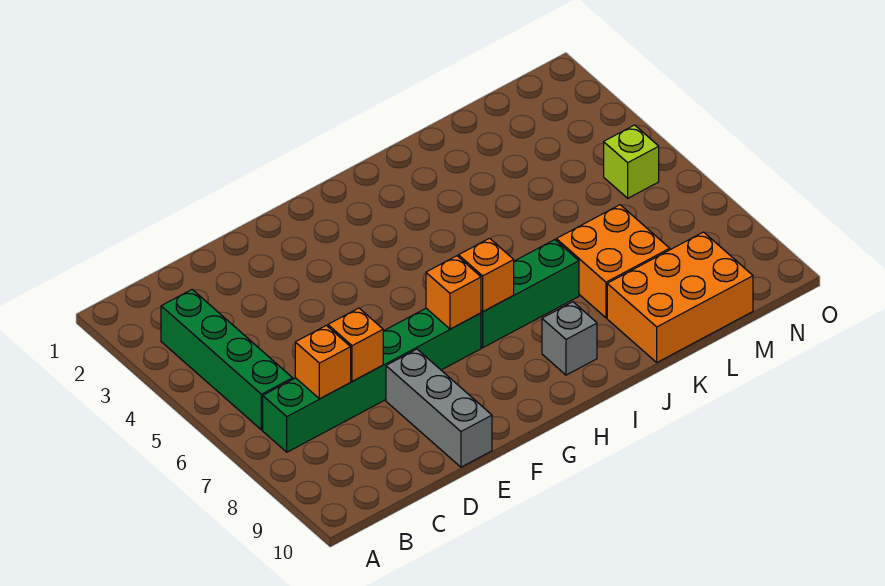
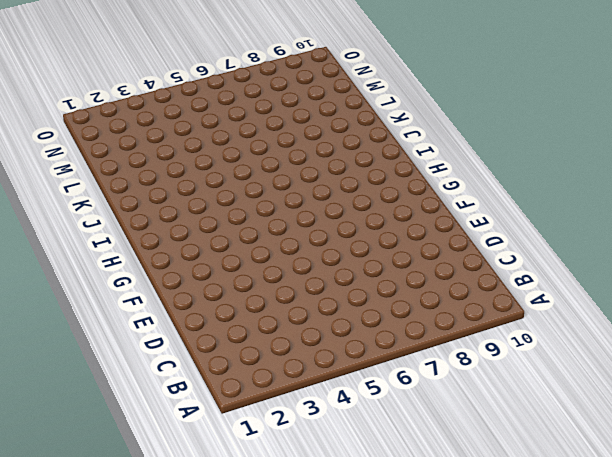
none -> green 1x4 brick [161,290,293,430]
none -> green 1x6 brick [263,308,481,452]
none -> grey 1x3 brick [386,349,492,467]

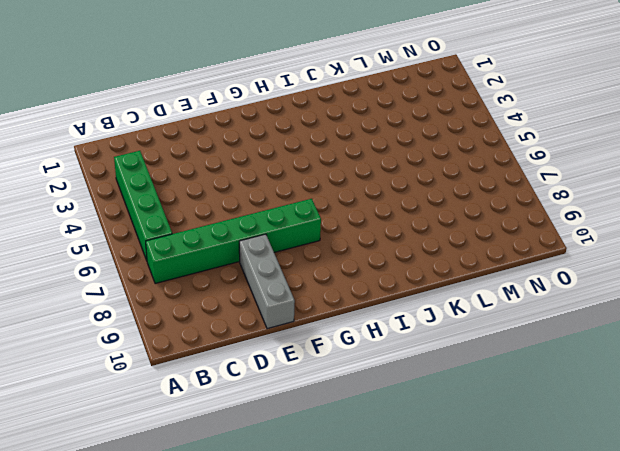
none -> green 1x3 brick [481,240,579,348]
none -> grey 1x1 brick [542,302,597,375]
none -> orange 2x2 brick [556,205,670,318]

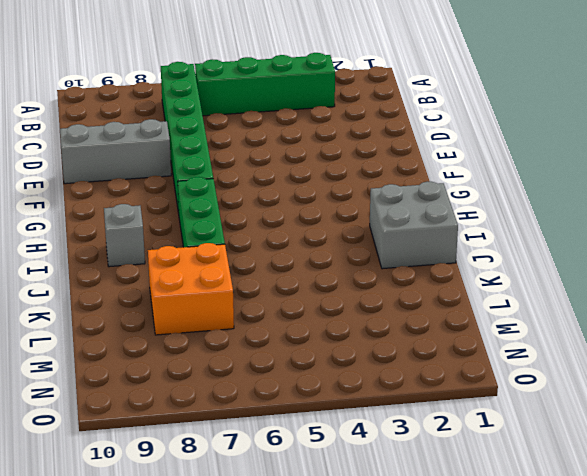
grey 2x2 brick [370,181,458,269] -> none
none -> orange 2x3 brick [607,232,753,362]
none -> lime 1x1 brick [604,125,659,198]
none -> orange 1x1 brick [295,325,351,399]

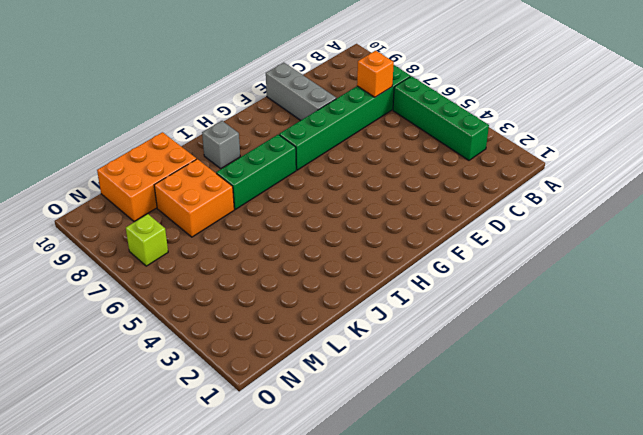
lime 1x1 brick [126,214,168,266] -> lime 1x1 brick moved to [604,125,659,198]
none -> orange 1x1 brick [328,308,383,381]
none -> orange 1x1 brick [426,256,481,329]
none -> orange 1x1 brick [458,238,514,312]

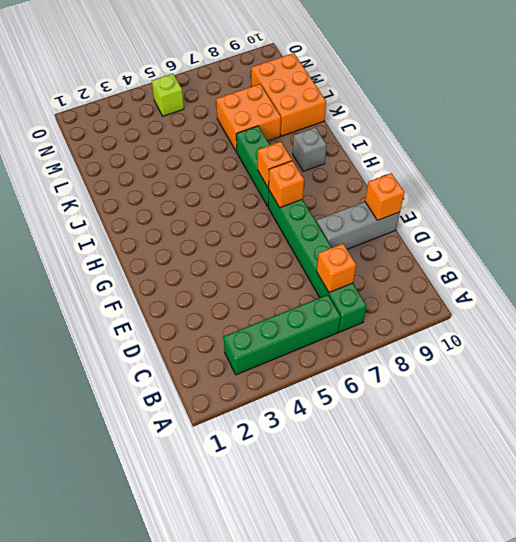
orange 1x1 brick [365,173,405,220] -> orange 1x1 brick moved to [328,308,383,381]

